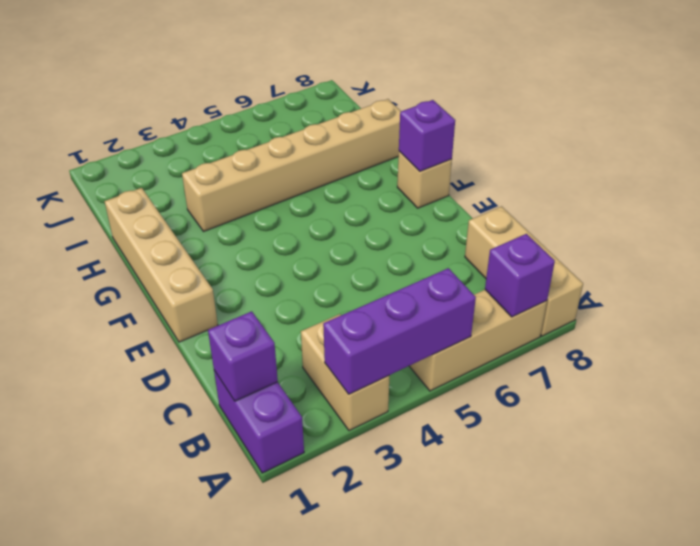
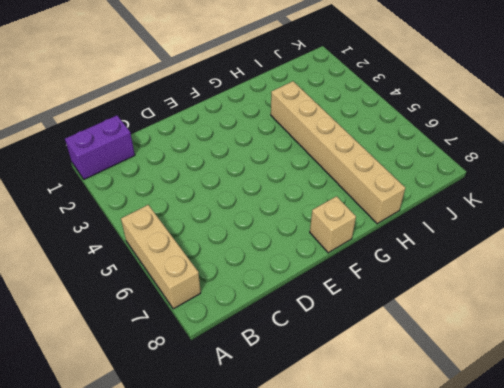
none -> tan 1x2 brick [301,314,389,431]
none -> tan 1x3 brick [465,206,583,336]

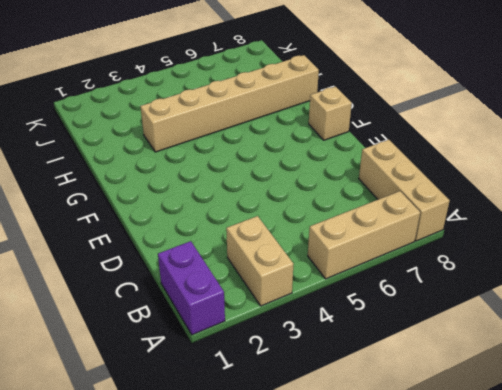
none -> tan 1x4 brick [105,188,218,342]
none -> purple 1x3 brick [323,268,476,394]

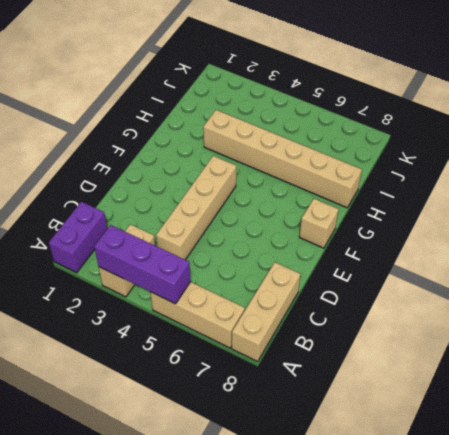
tan 1x4 brick [156,156,236,260] -> tan 1x4 brick moved to [105,188,218,342]
none -> purple 1x1 brick [485,234,555,317]
none -> purple 1x1 brick [208,311,278,401]

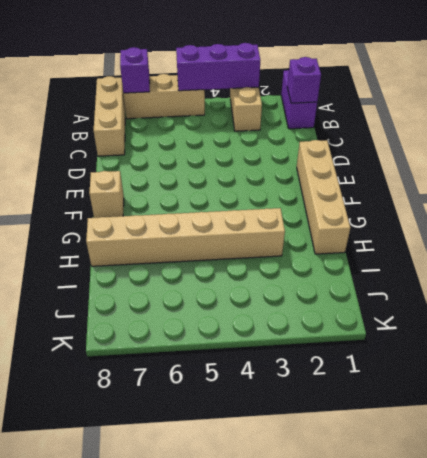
none -> purple 1x1 brick [399,100,455,171]

